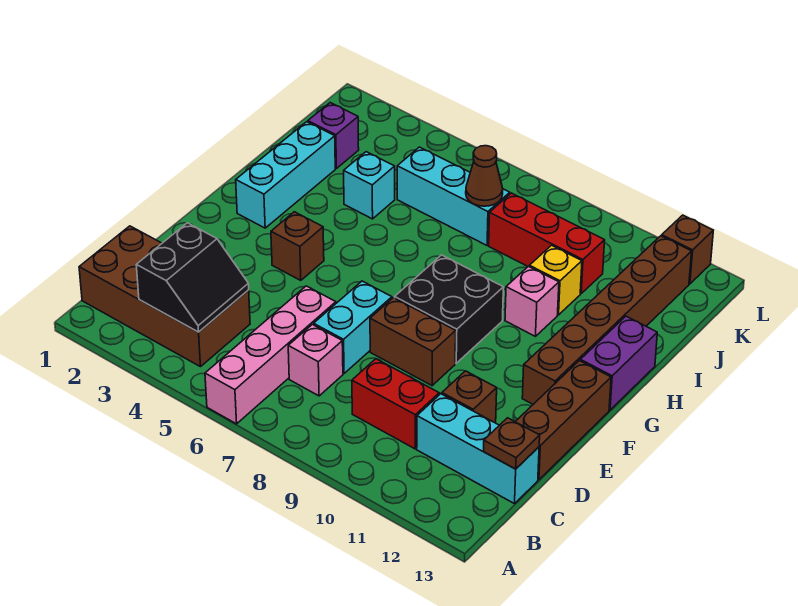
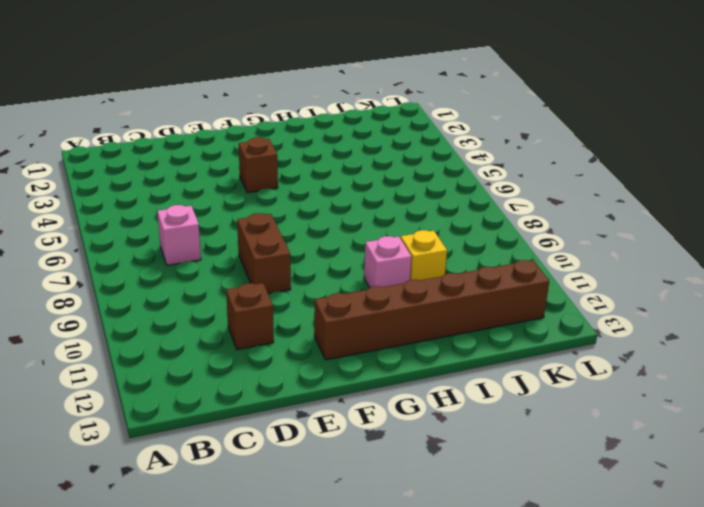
none -> pink 1x4 brick [205,286,336,424]
none -> brown 2x4 brick [79,226,250,367]
none -> red 1x2 brick [352,359,439,449]

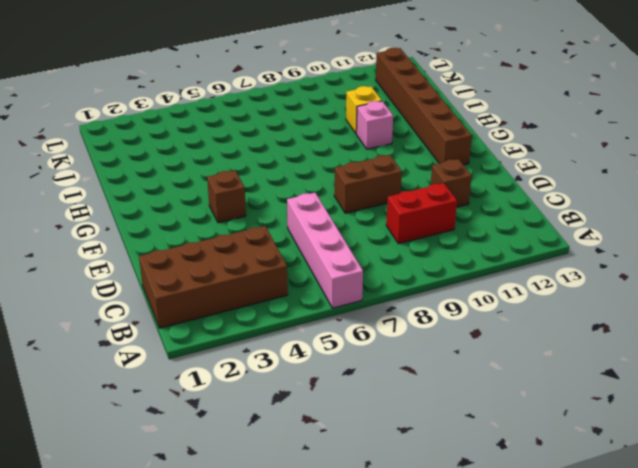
none -> pink 1x1 brick [288,325,343,396]
none -> cyan 1x3 brick [417,394,539,504]
none -> cyan 1x2 brick [314,281,392,373]

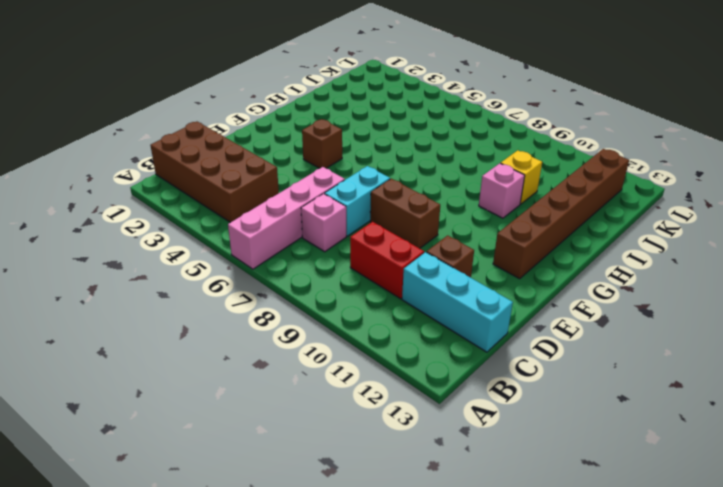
none -> brown 1x3 brick [515,361,611,480]
none -> black 2x2 brick [395,255,503,363]
none -> cyan 1x3 brick [236,122,335,228]

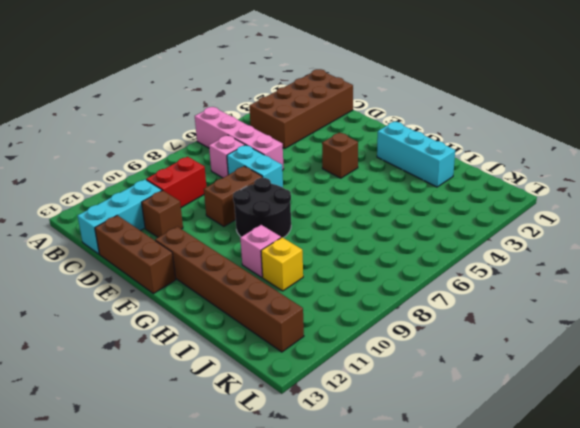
black 2x2 round brick [233,178,291,238] -> black 2x2 brick [395,255,503,363]
none -> purple 1x2 brick [580,316,657,410]
none -> cyan 1x1 brick [344,152,395,219]
none -> purple 1x1 brick [308,103,359,169]

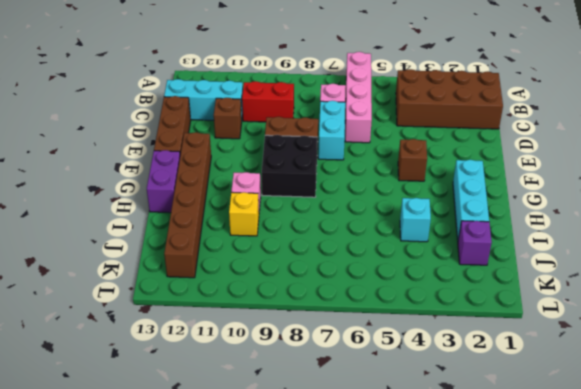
none -> cyan 1x3 brick [397,147,510,245]
none -> red 1x3 brick [489,193,605,293]
none -> brown 1x1 brick [662,215,713,284]

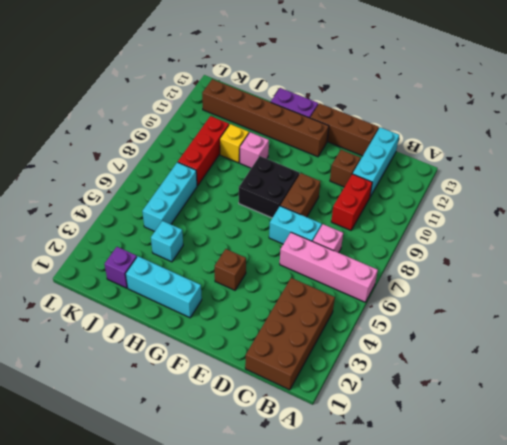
none -> brown 1x1 brick [662,215,713,284]
none -> black 2x2 slope [136,223,249,332]
none -> brown 1x1 plate [484,418,540,469]

